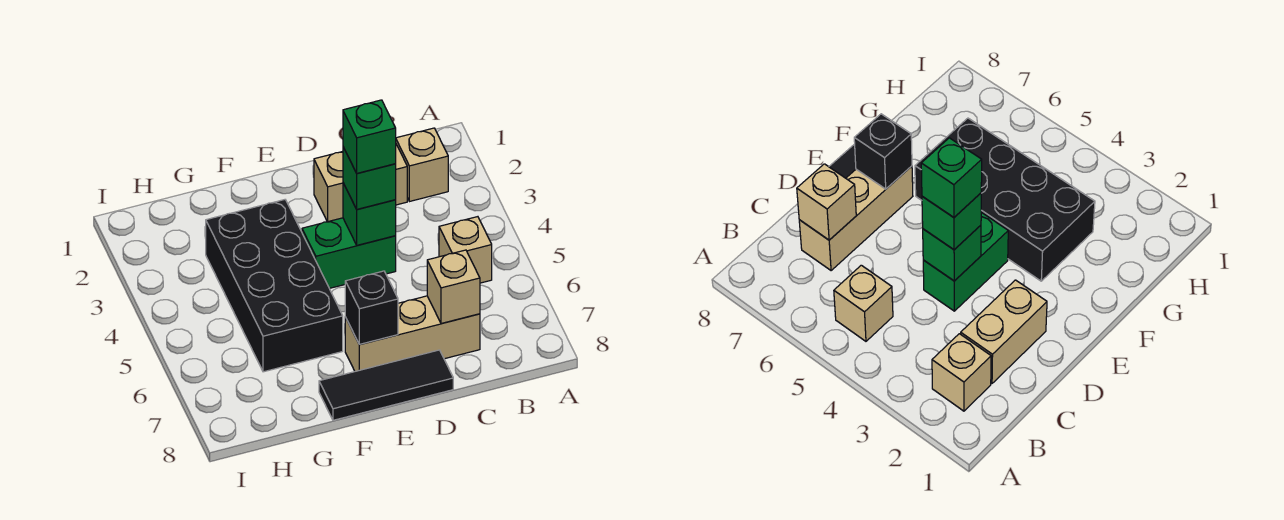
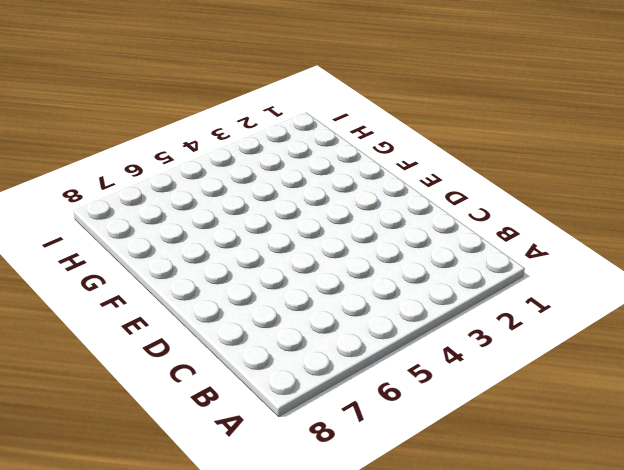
none -> tan 1x1 brick [396,128,448,202]
none -> tan 1x1 brick [439,217,492,283]
none -> tan 1x2 brick [314,144,407,222]

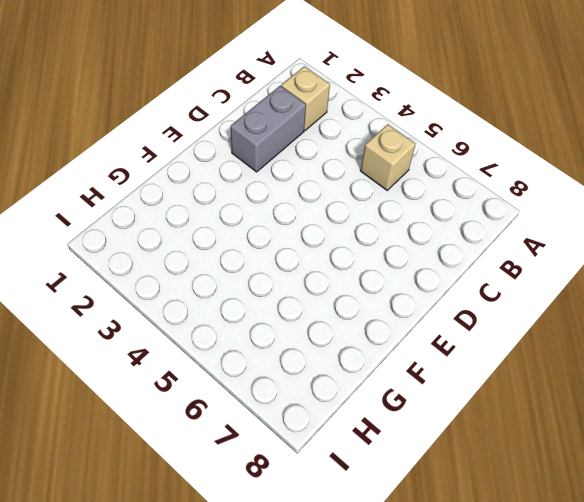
grey 1x2 brick [231,86,306,172] -> tan 1x2 brick [314,144,407,222]
none -> tan 1x3 brick [345,296,480,371]
none -> green 1x2 brick [302,218,396,288]
none -> black 1x3 tile [319,350,453,420]

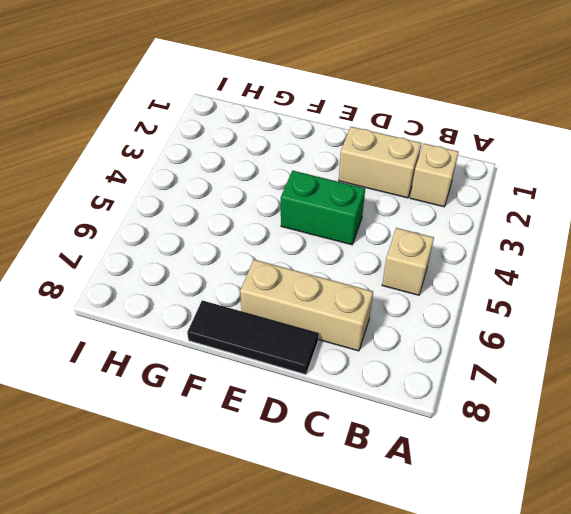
none -> black 2x4 brick [206,200,343,372]
none -> tan 1x1 brick [427,250,480,323]
none -> green 1x1 brick [343,183,396,245]

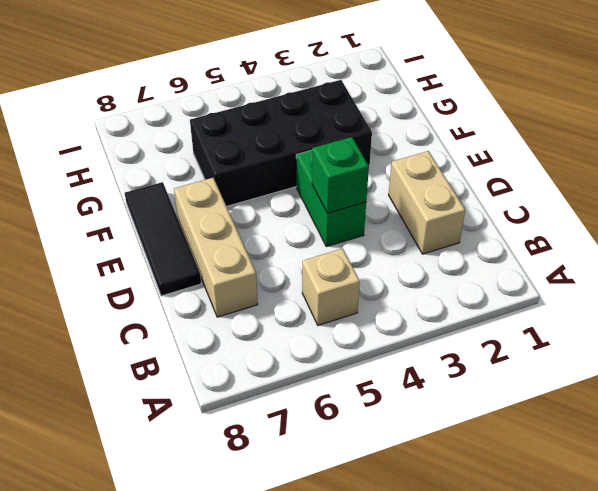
none -> tan 1x1 brick [396,128,448,202]
none -> tan 1x1 brick [427,250,480,323]
none -> black 1x1 brick [345,271,398,344]

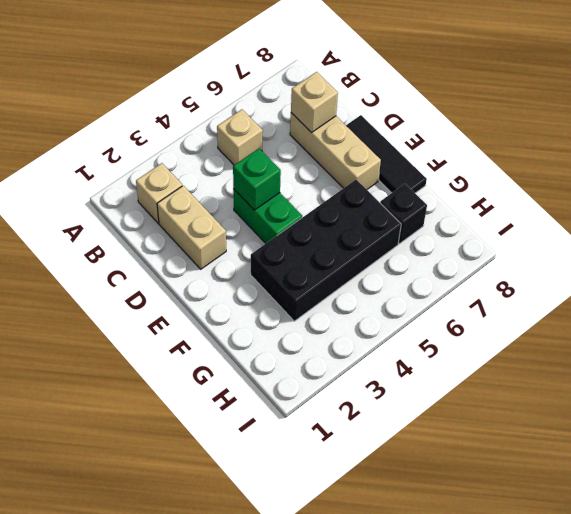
black 1x1 brick [380,184,427,244] -> black 1x1 brick moved to [345,271,398,344]
none -> green 1x1 brick [343,147,396,209]
none -> green 1x1 brick [343,100,396,173]

